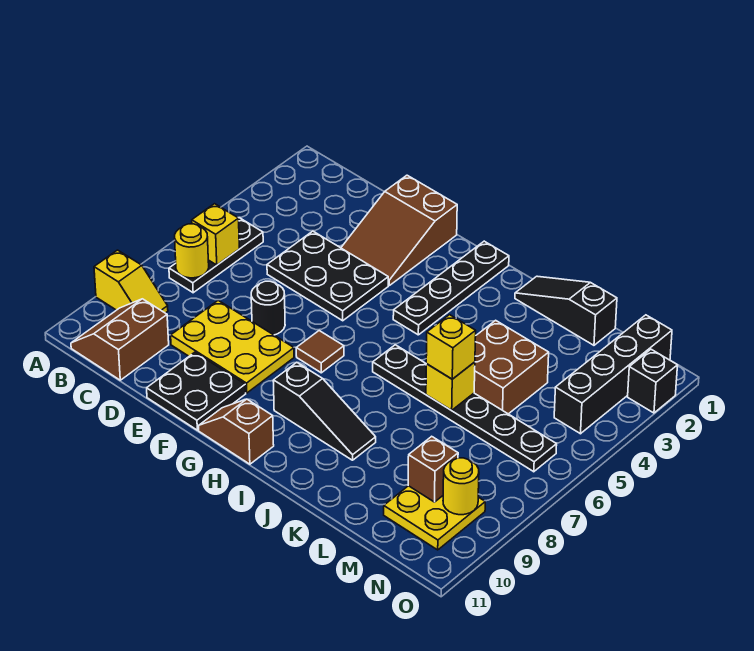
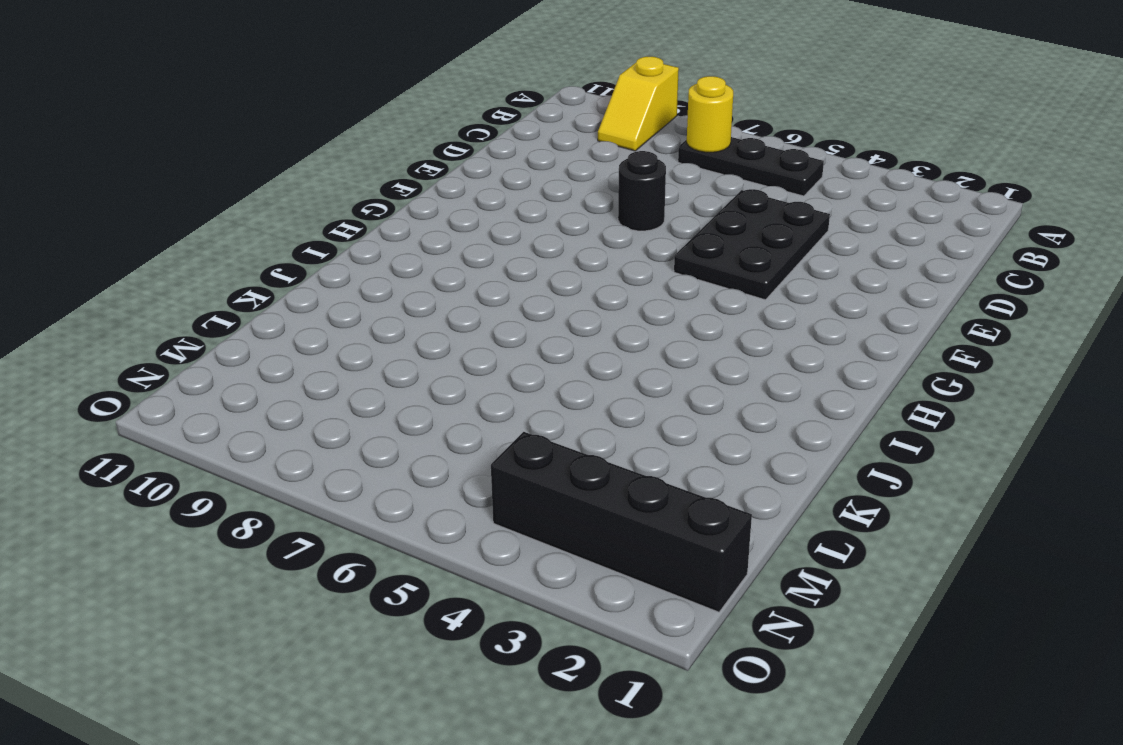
none -> brown 2x2 slope [71,299,169,380]
none -> yellow 2x3 plate [171,301,294,393]
none -> brown 2x3 slope [341,175,457,285]

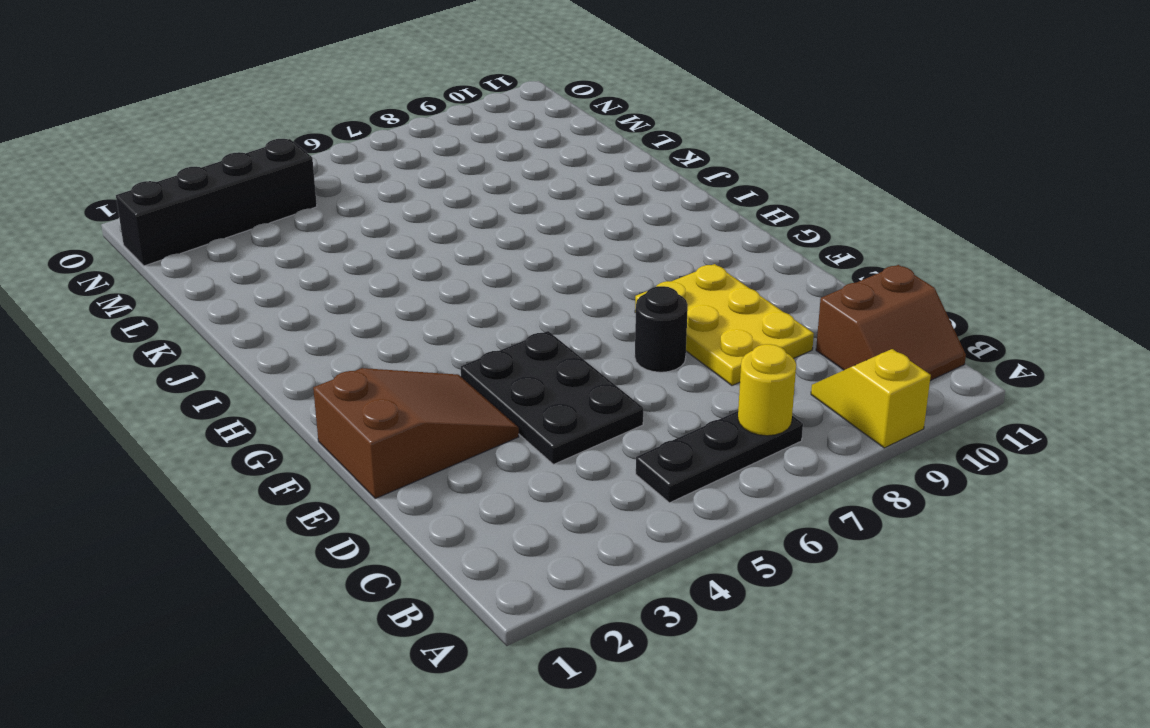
none -> black 2x2 plate [147,352,246,430]
none -> brown 1x1 tile [296,331,344,373]
none -> brown 1x2 slope [198,399,274,464]

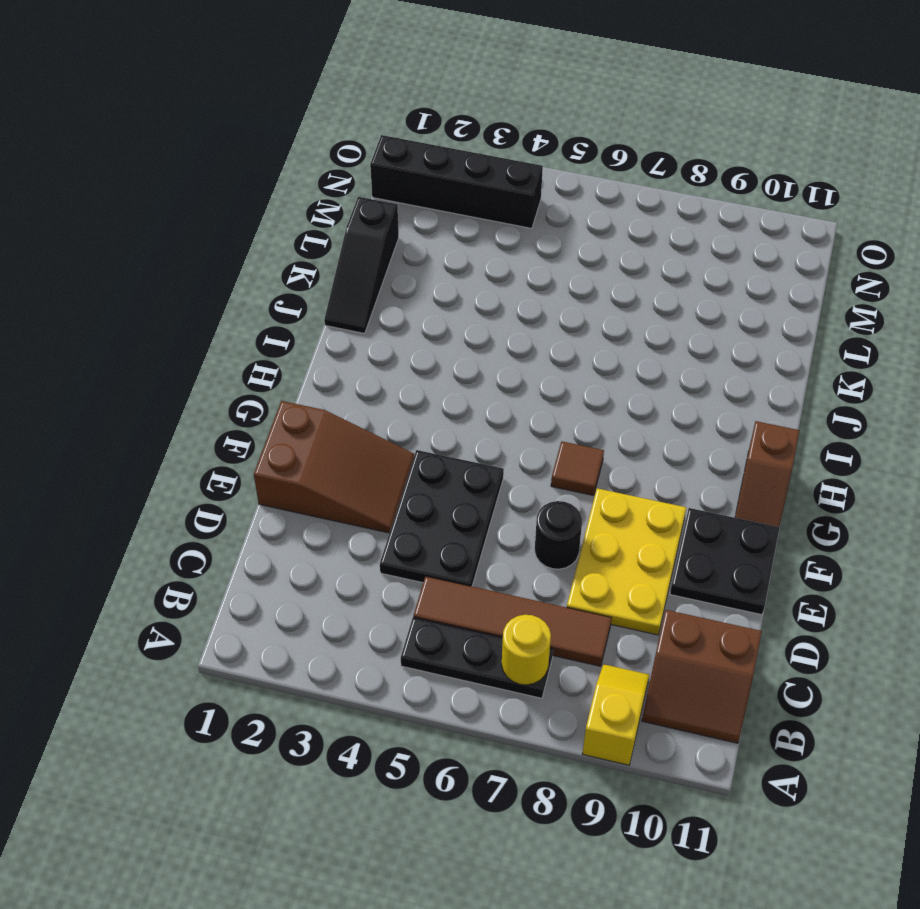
brown 1x4 tile [413,576,611,666] -> none
none -> black 1x4 plate [393,241,509,335]
none -> black 1x3 slope [273,362,376,460]
none -> black 1x6 plate [373,345,557,472]

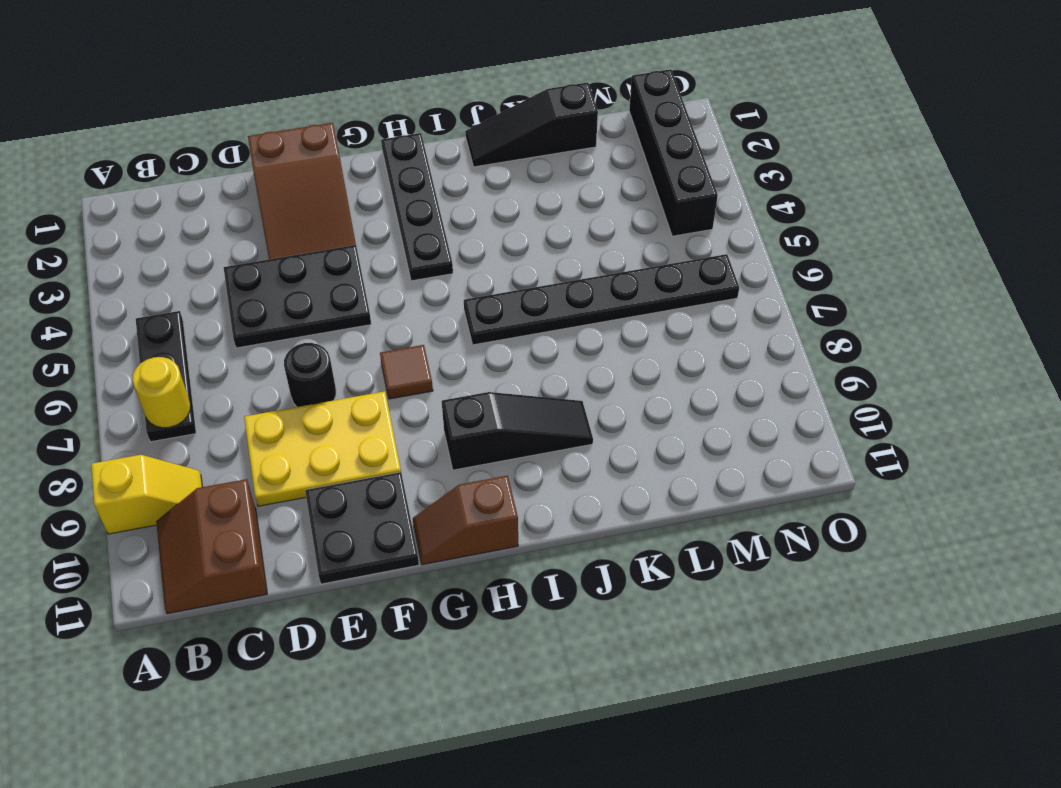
none -> brown 2x2 brick [474,320,549,414]
none -> yellow 2x2 plate [384,486,485,550]
none -> black 1x1 brick [628,349,678,413]

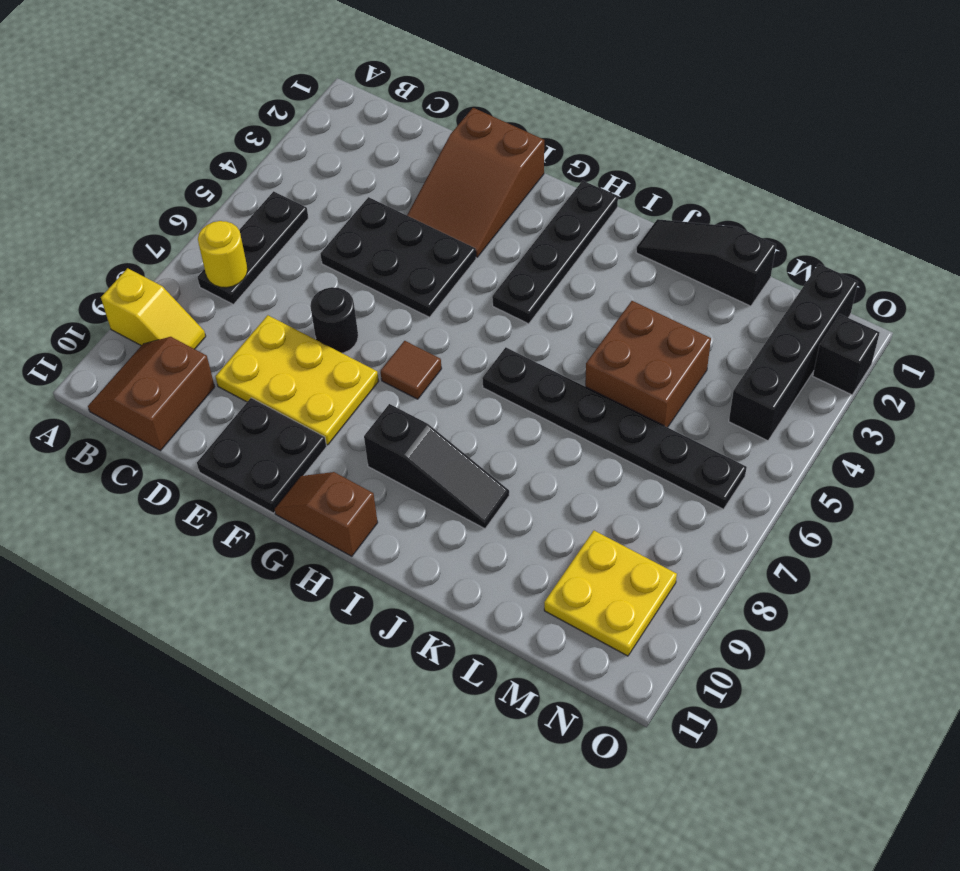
none -> yellow 1x1 brick [192,204,239,265]
none -> yellow 1x1 brick [426,362,475,410]
none -> brown 1x1 brick [408,436,458,502]

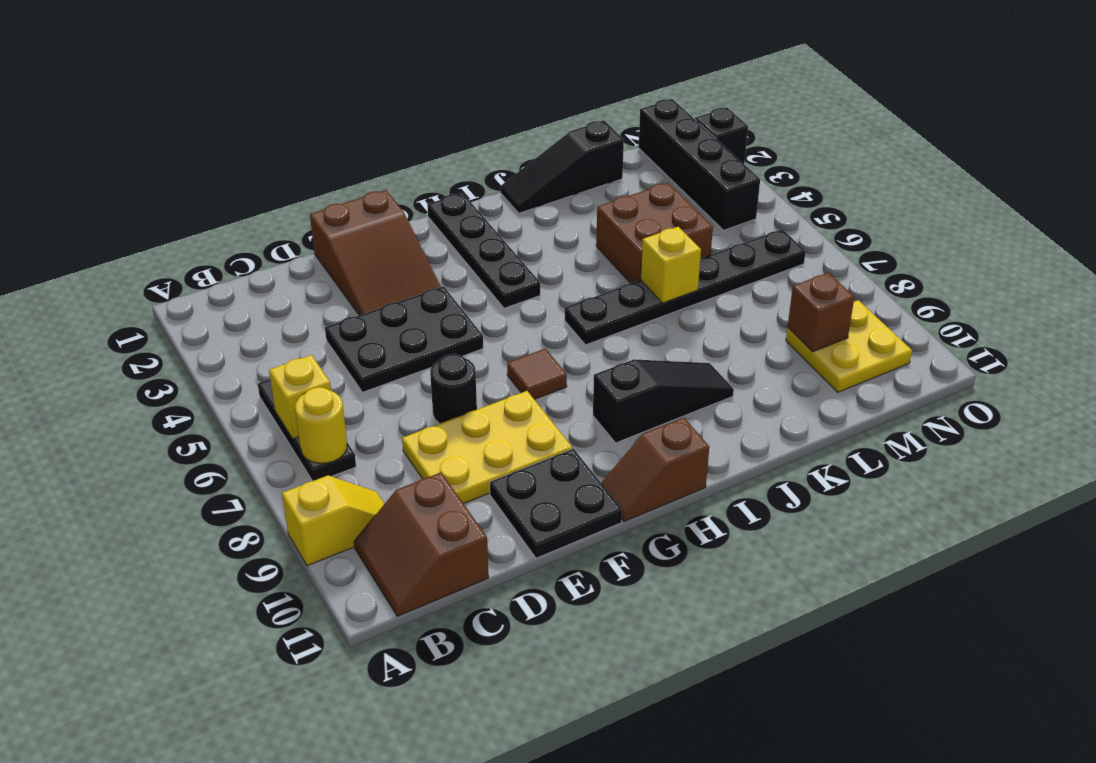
none -> yellow 1x1 round brick [443,458,479,515]
none -> yellow 1x1 brick [426,315,476,379]

